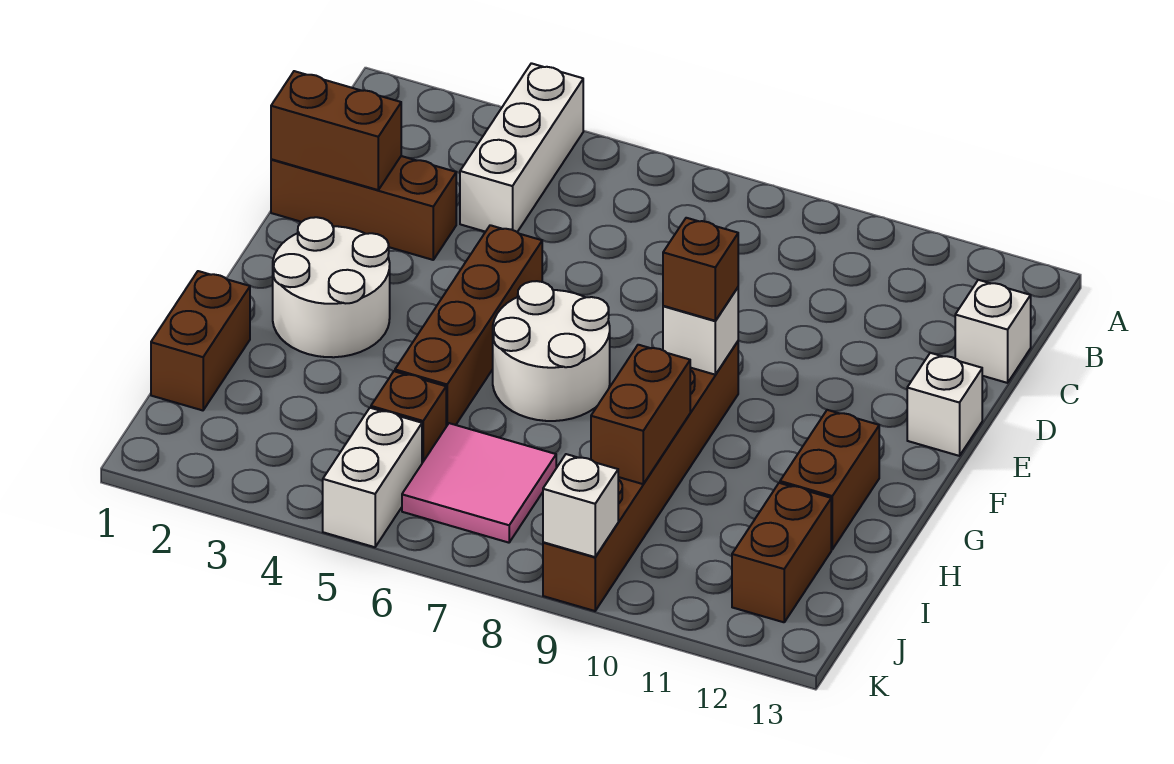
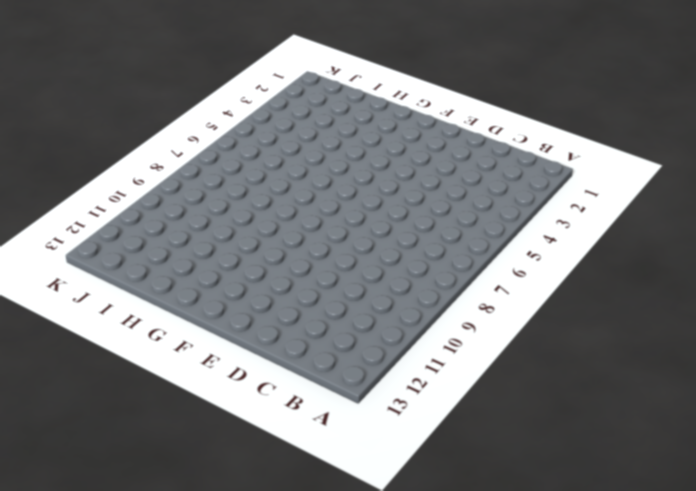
none -> white 1x3 brick [460,63,583,232]
none -> white 1x1 brick [955,280,1031,383]
none -> brown 1x3 brick [271,156,456,260]

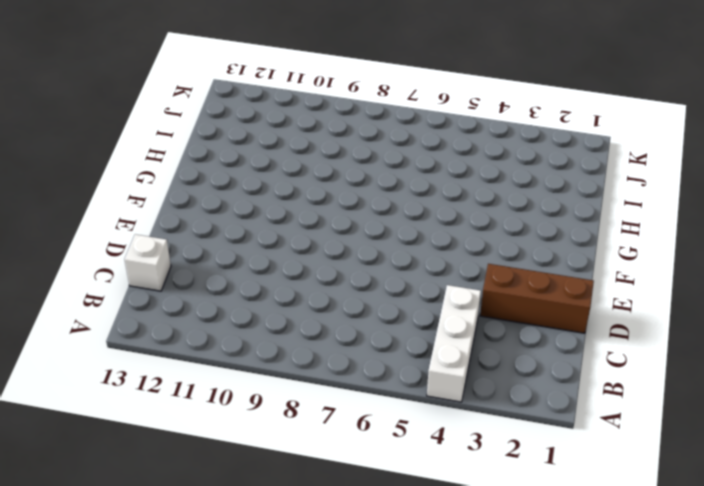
none -> brown 1x4 brick [395,225,542,426]
none -> white 1x1 brick [907,353,982,456]
none -> white 2x2 round brick [273,217,390,357]

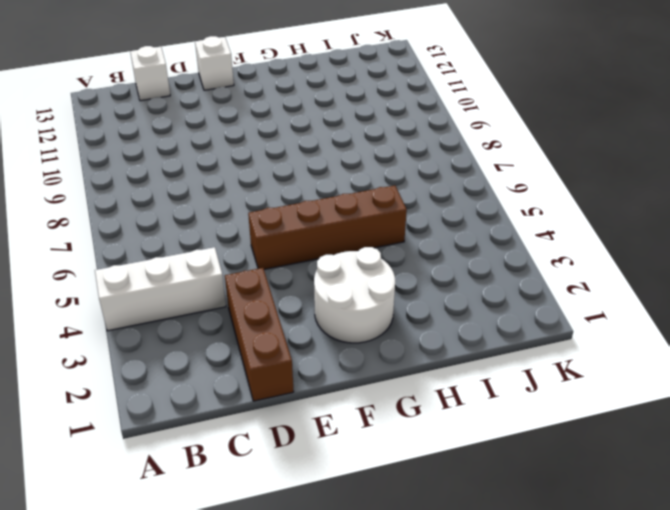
none -> white 2x2 round brick [493,281,610,421]
none -> brown 1x6 brick [543,342,738,611]
none -> brown 1x2 brick [780,410,879,549]

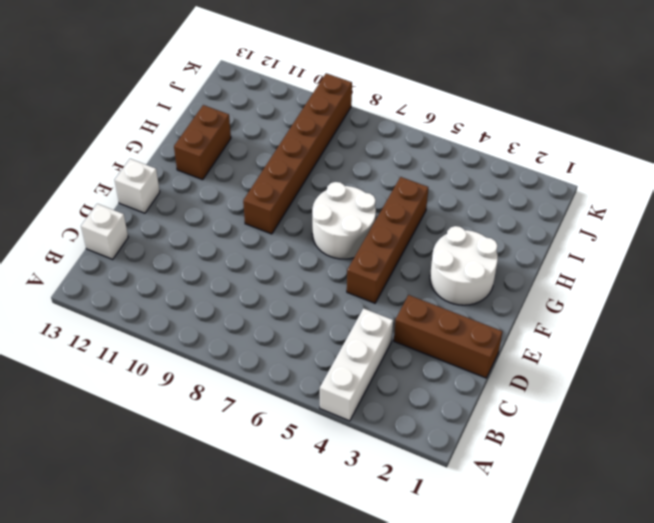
none -> brown 1x2 brick [151,271,250,410]
none -> brown 1x1 brick [371,371,446,463]
none -> pink 2x2 tile [402,423,556,543]

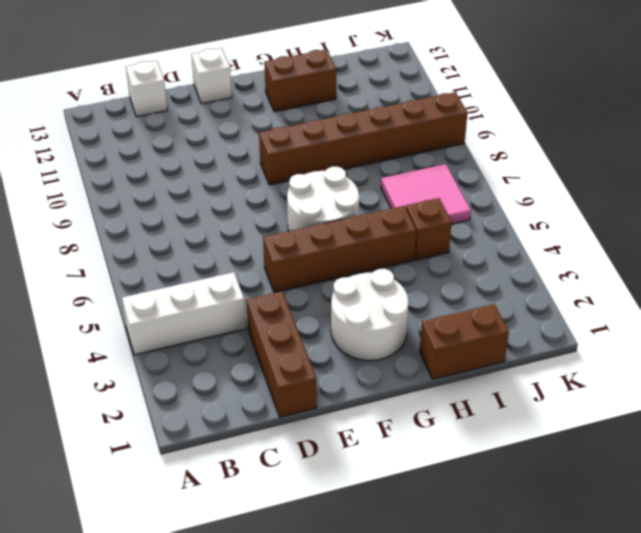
none -> brown 1x2 brick [732,483,831,622]
none -> white 1x2 brick [323,408,422,547]
none -> brown 1x2 brick [271,71,401,190]

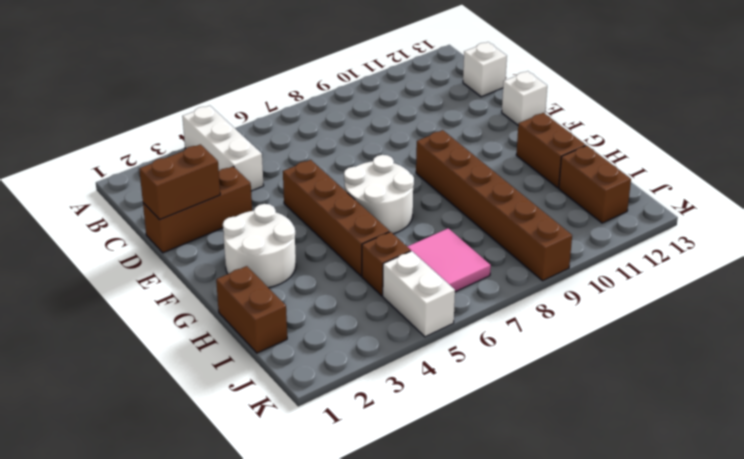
none -> white 1x1 brick [663,287,738,375]
none -> brown 1x2 brick [591,345,690,484]
none -> white 1x1 brick [543,454,618,557]

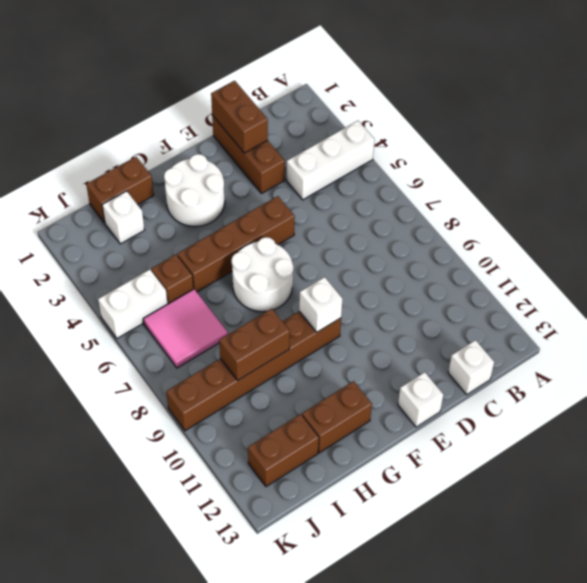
white 1x1 brick [102,191,144,244] -> white 1x1 brick moved to [543,454,618,557]
none -> brown 1x1 brick [663,218,738,321]

